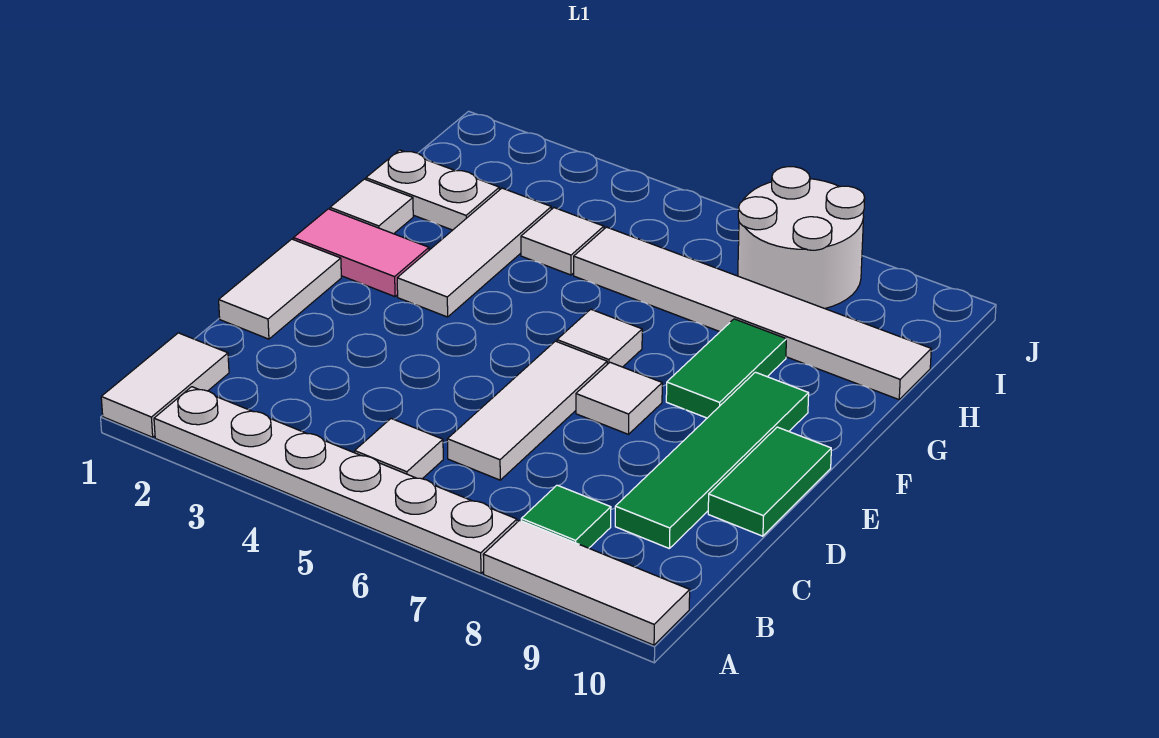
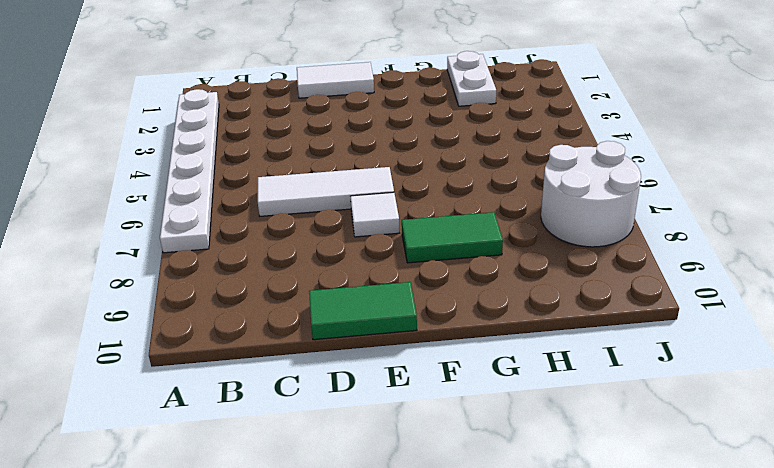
none -> white 1x2 tile [101,333,229,437]
none -> white 1x3 tile [483,520,690,645]
none -> white 1x1 tile [355,419,443,479]

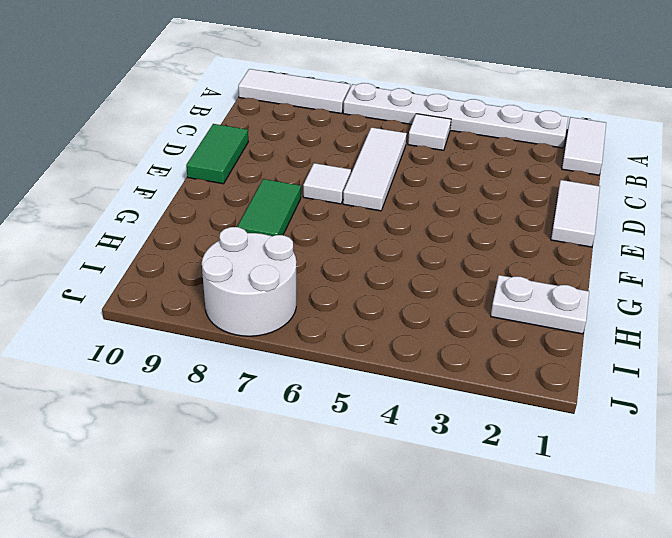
none -> green 1x1 tile [521,485,611,548]
none -> green 1x4 tile [615,372,809,549]
none -> pink 1x2 tile [294,209,429,297]

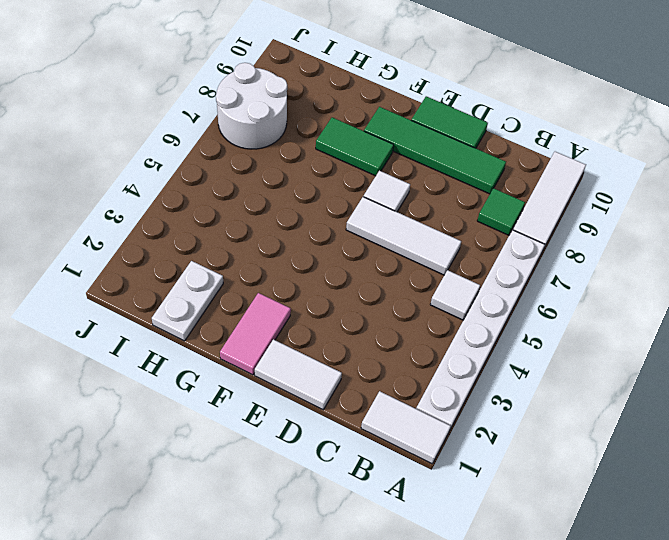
none -> white 1x3 tile [397,188,551,317]
none -> white 1x1 tile [557,309,642,367]
none -> white 1x1 tile [330,179,413,234]

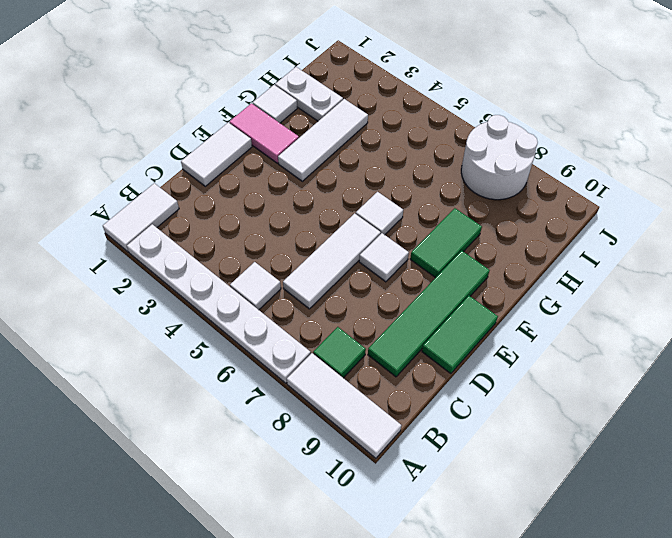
none -> white 1x1 tile [521,208,604,275]
none -> white 1x6 tile [574,227,931,400]

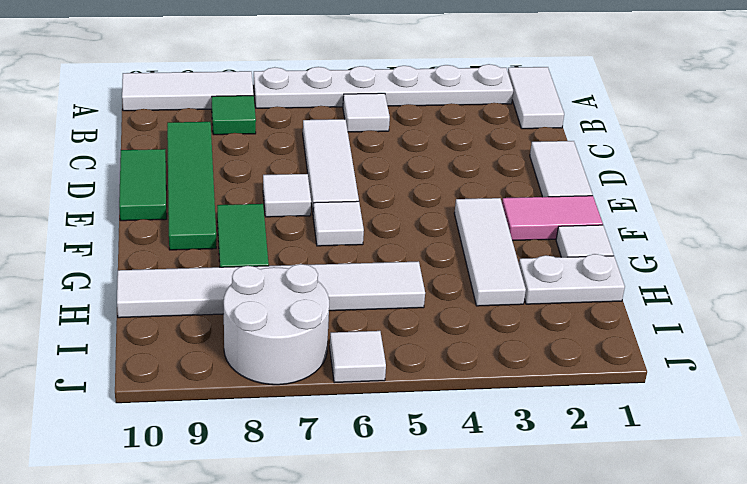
white 1x1 tile [330,331,386,383] -> white 1x1 tile moved to [521,208,604,275]

